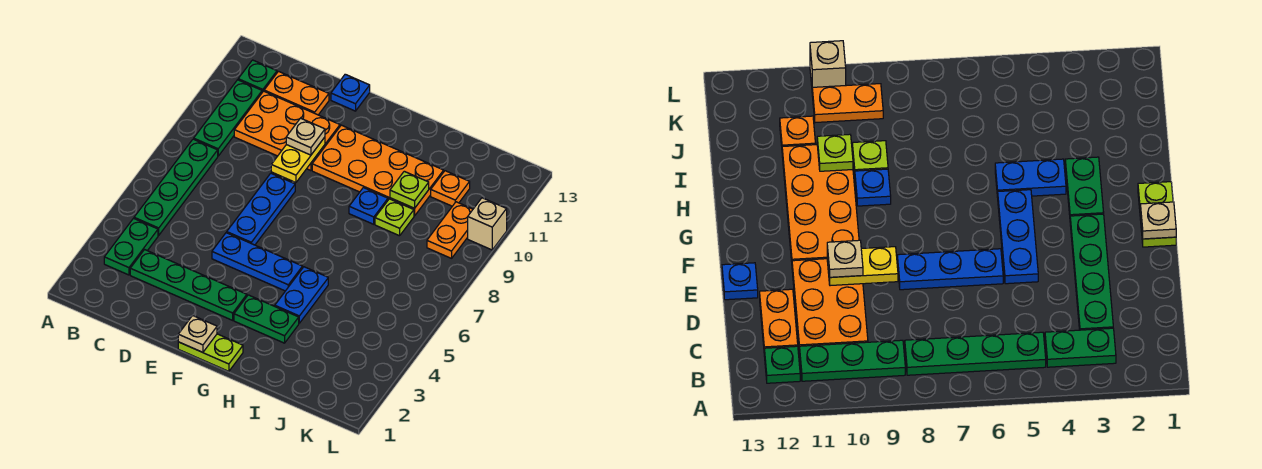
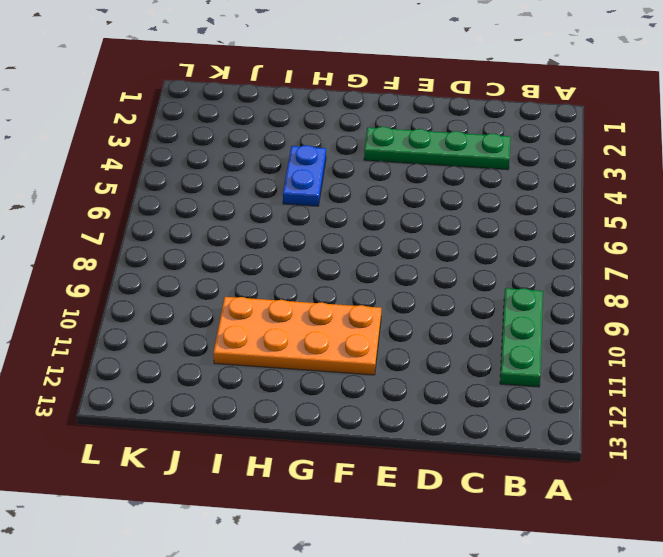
none -> green 1x2 plate [104,218,158,275]
none -> green 1x4 plate [134,139,218,235]
none -> green 1x1 plate [238,60,277,92]

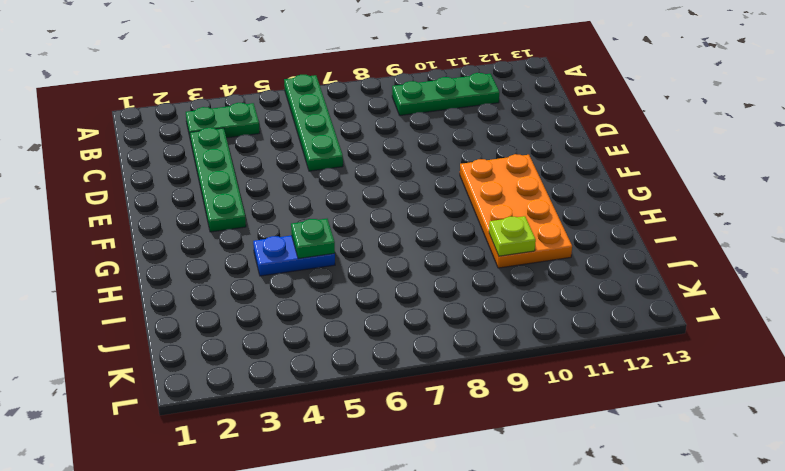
green 1x4 plate [284,75,343,171] -> green 1x4 plate turned to [134,139,218,235]
green 1x1 plate [291,219,335,259] -> green 1x1 plate moved to [238,60,277,92]
none -> orange 2x3 plate [234,91,340,171]
none -> orange 1x2 plate [264,71,329,115]
none -> blue 1x3 plate [212,233,303,291]

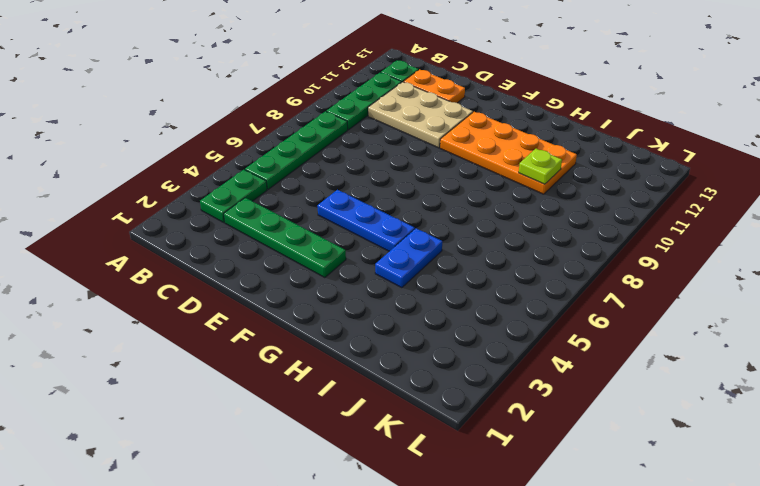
tan 2x3 plate [368,82,473,148] -> orange 2x3 plate [234,91,340,171]
none -> blue 1x3 plate [227,173,295,245]
none -> blue 1x1 plate [331,74,370,111]
none -> lime 1x2 plate [178,334,243,371]

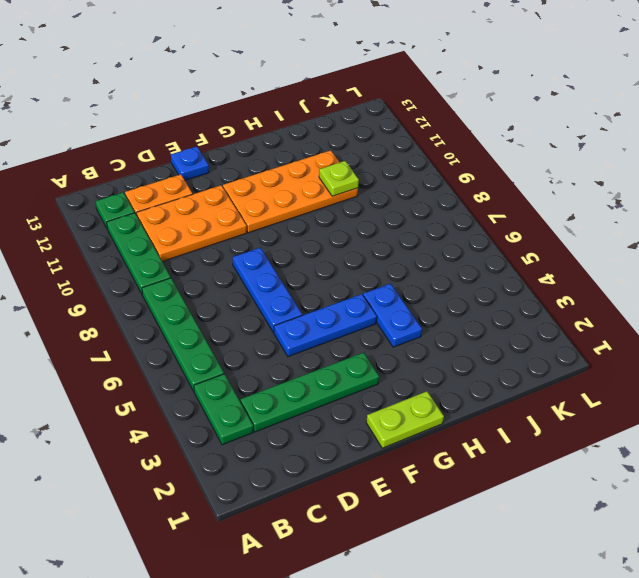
none -> green 1x2 plate [234,295,299,343]
none -> blue 1x1 plate [349,188,388,224]
none -> lime 1x1 plate [375,199,414,236]

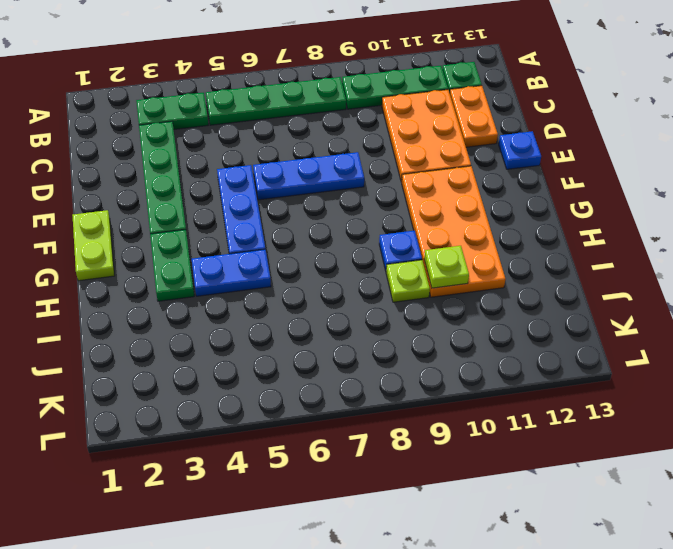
none -> orange 1x1 plate [431,171,470,206]
none -> orange 1x2 plate [427,202,473,258]
none -> tan 1x1 brick [468,198,507,250]

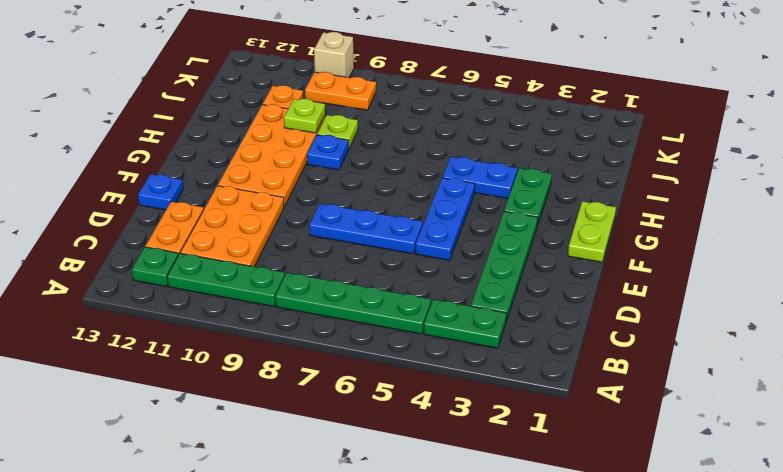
none -> yellow 1x2 plate [271,137,325,183]
none -> tan 1x1 plate [178,315,217,352]
none -> tan 1x1 plate [286,118,325,155]

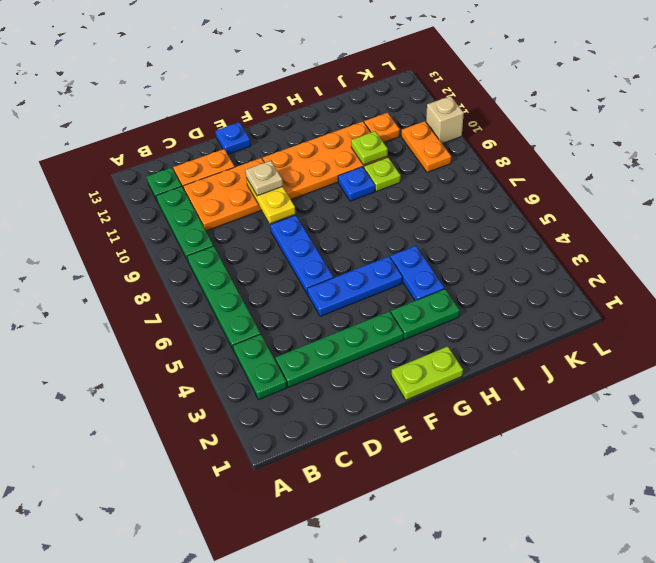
none -> tan 1x1 plate [178,315,217,352]

